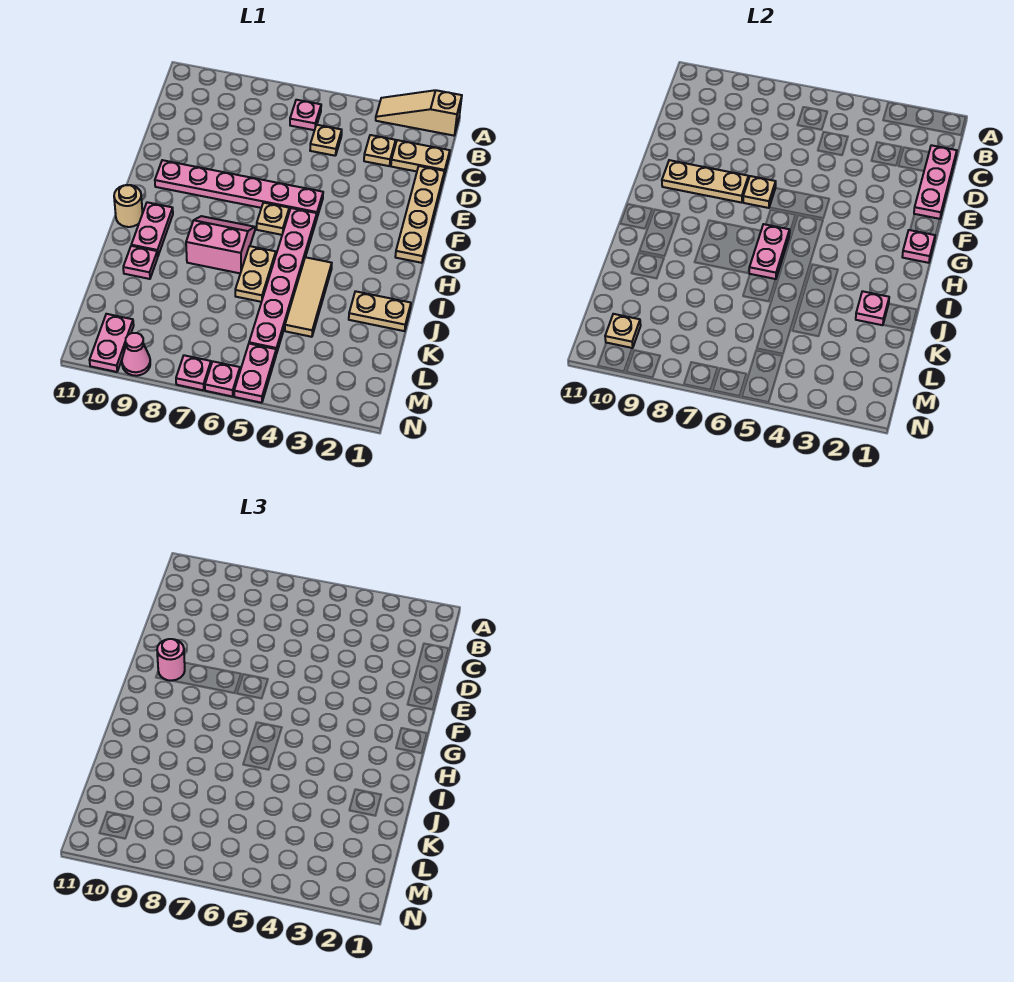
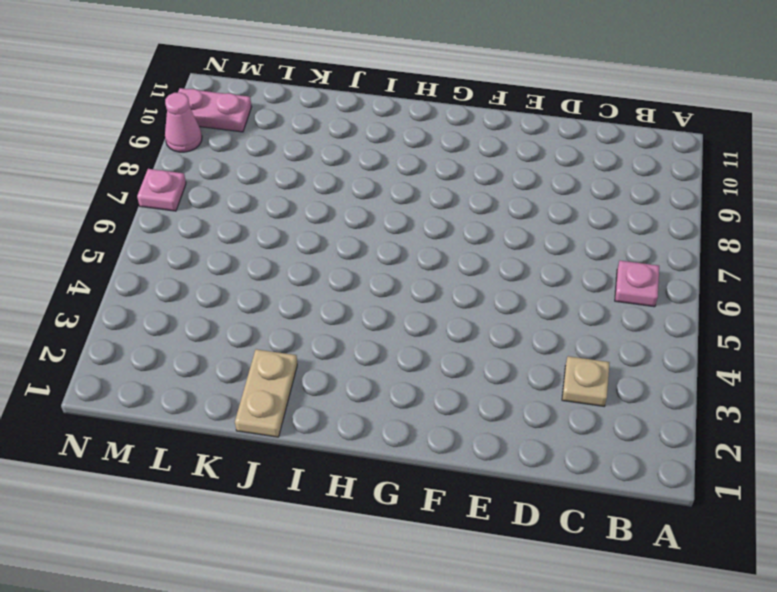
none -> tan 1x3 slope [376,90,462,136]
none -> tan 1x2 plate [391,140,450,175]
none -> tan 1x1 plate [310,125,342,156]

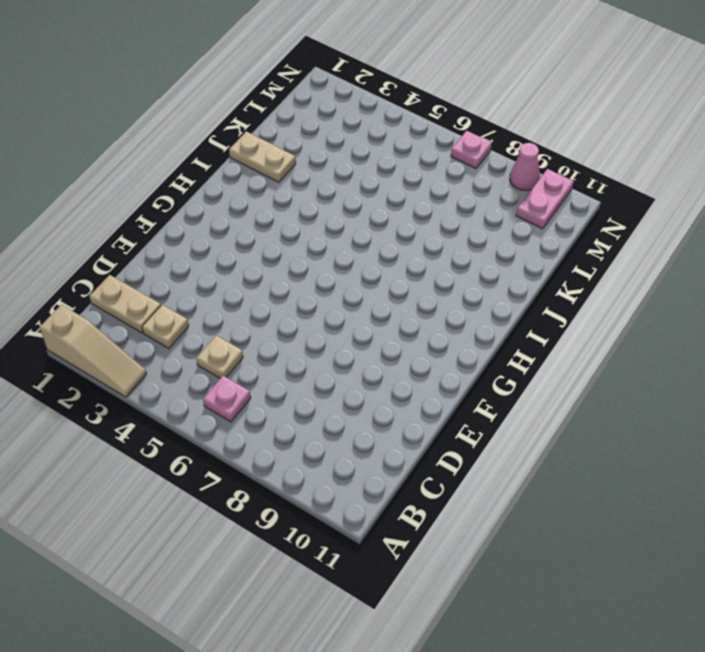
none -> tan 1x4 plate [395,166,445,263]
none -> pink 1x6 plate [155,160,323,217]
none -> pink 1x6 plate [249,208,317,354]

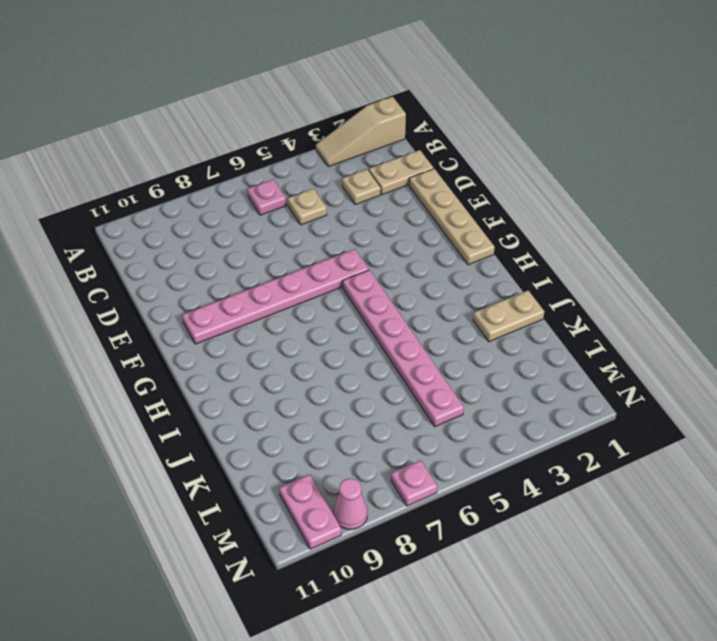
none -> tan 1x1 plate [257,203,289,235]
none -> pink 2x2 slope [186,216,255,273]
none -> pink 1x2 plate [131,202,173,256]

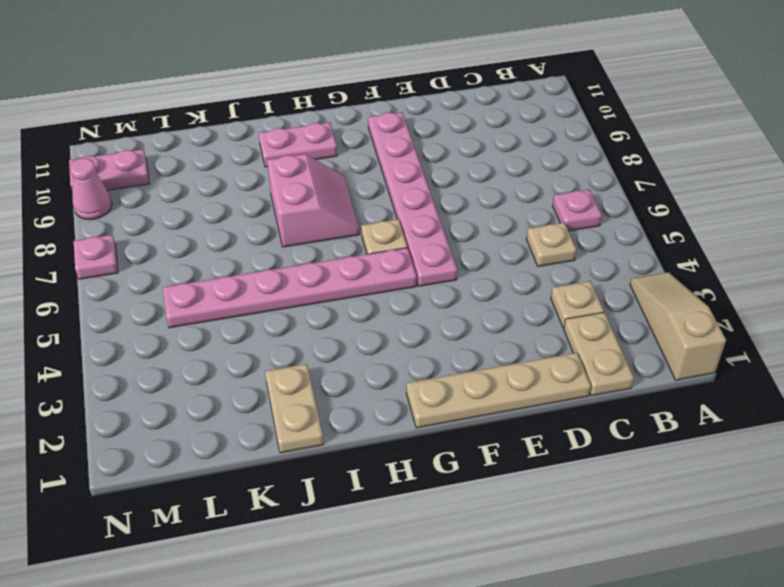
none -> tan 1x1 round brick [114,185,143,227]
none -> tan 1x3 tile [285,257,332,337]
none -> tan 1x2 plate [235,246,276,302]

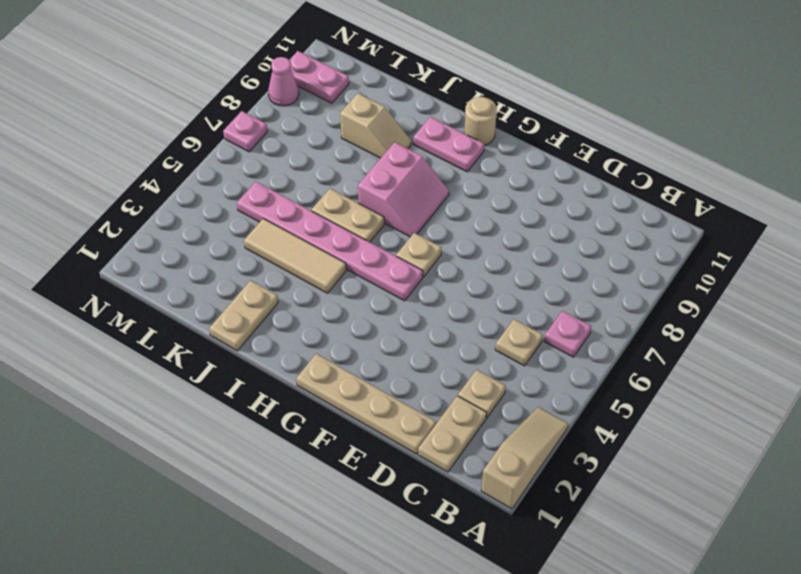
tan 1x2 slope [340,93,411,158] -> none
none -> pink 1x6 plate [155,160,323,217]
none -> pink 1x1 plate [123,246,158,279]
none -> pink 1x2 plate [234,344,276,403]

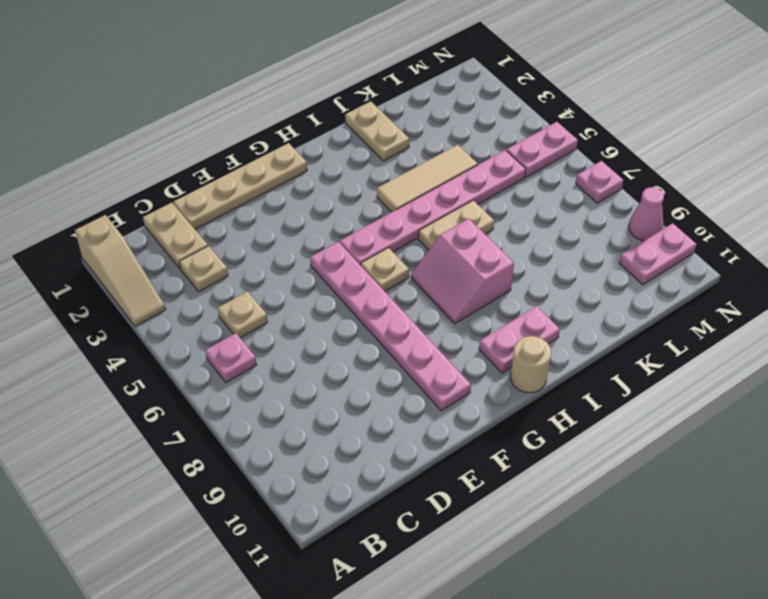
none -> pink 1x1 plate [123,246,158,279]
none -> pink 1x1 plate [205,362,240,397]
none -> pink 1x3 plate [914,145,957,219]

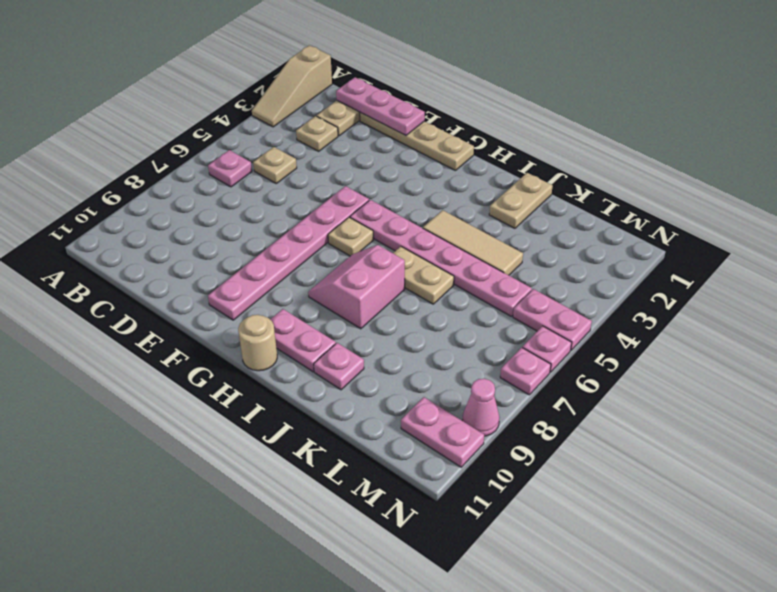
none -> tan 1x1 plate [743,176,776,208]
none -> tan 1x3 plate [662,160,749,203]
none -> pink 1x1 plate [902,230,935,263]

